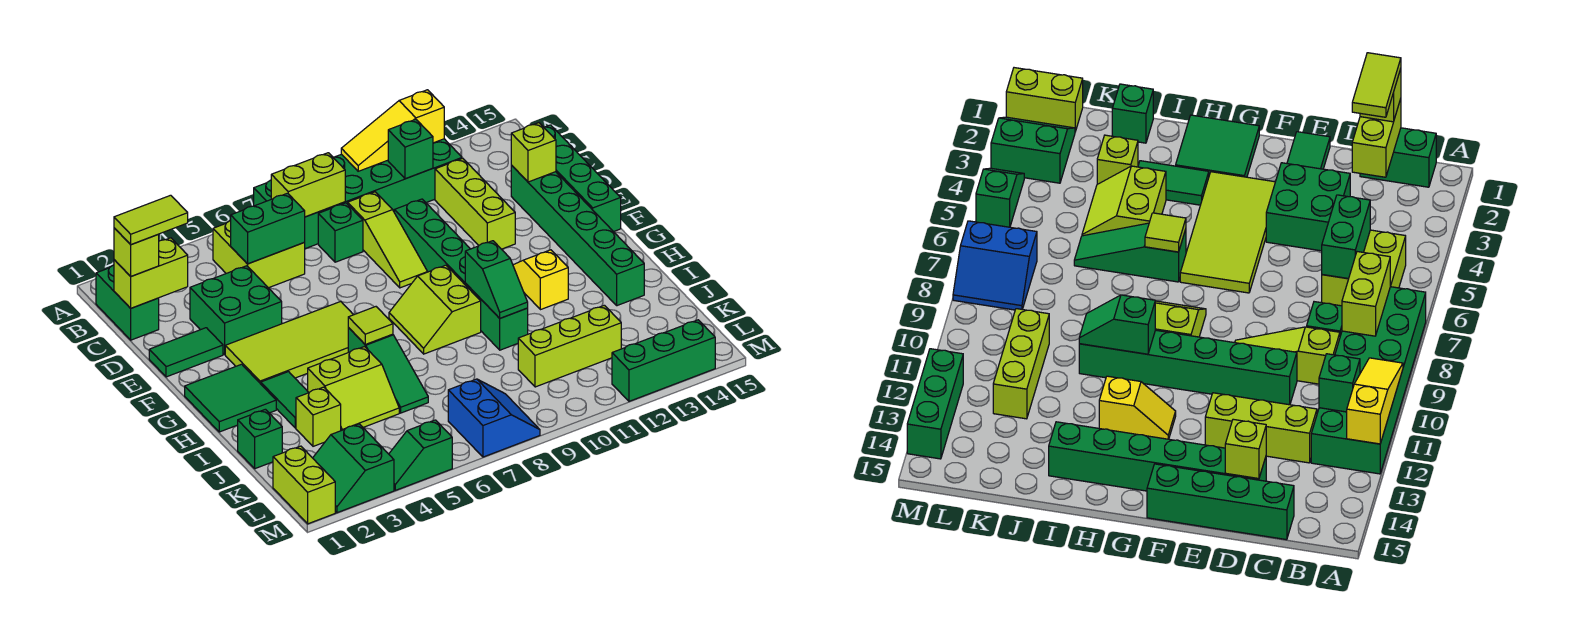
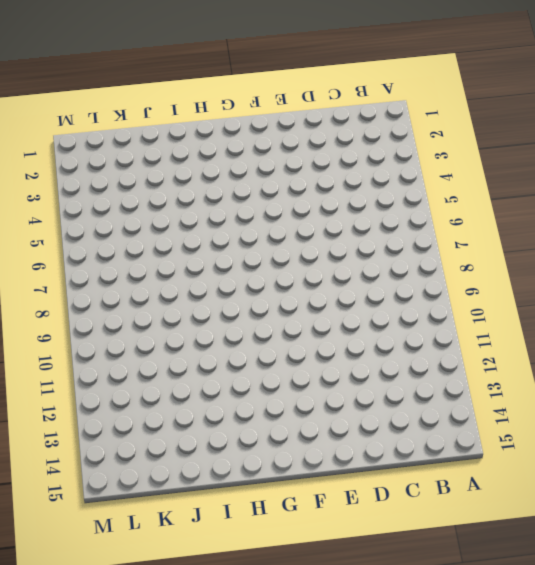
none -> green 2x6 brick [254,139,462,249]
none -> green 1x2 brick [96,265,159,340]
none -> lime 2x2 brick [213,221,305,288]
none -> green 1x1 brick [318,203,363,262]

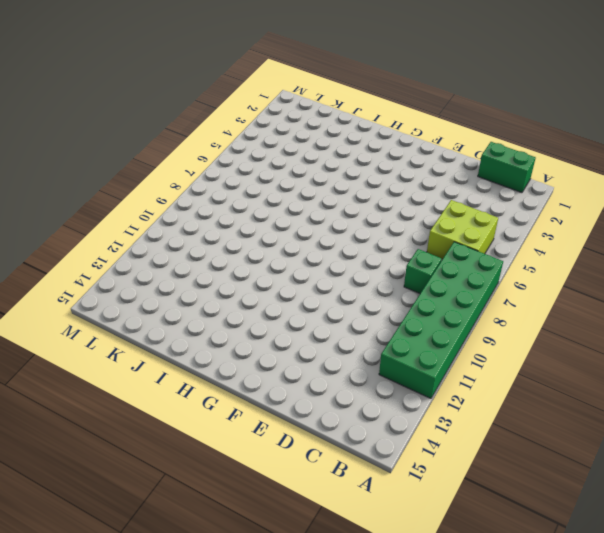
none -> lime 1x3 slope [348,192,427,288]
none -> lime 1x3 brick [435,158,515,249]
none -> green 1x4 brick [544,125,621,232]
none -> green 2x2 brick [190,266,282,354]

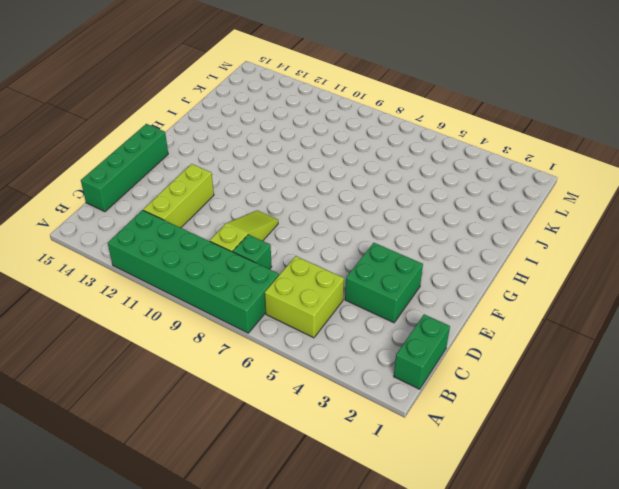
none -> green 1x6 brick [394,199,528,350]
none -> green 1x6 brick [511,165,644,306]
none -> green 1x2 tile [149,328,223,377]
none -> lime 2x4 tile [225,302,353,384]

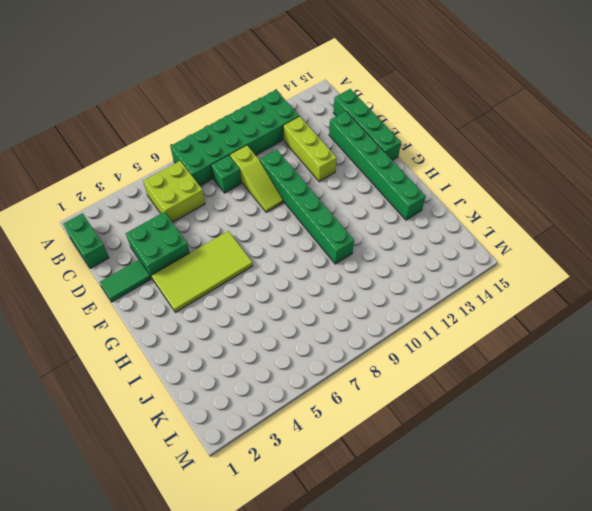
none -> green 2x2 tile [185,364,276,432]
none -> lime 2x2 slope [389,265,481,354]
none -> yellow 1x2 slope [513,250,568,310]
none -> green 1x2 tile [261,372,309,428]

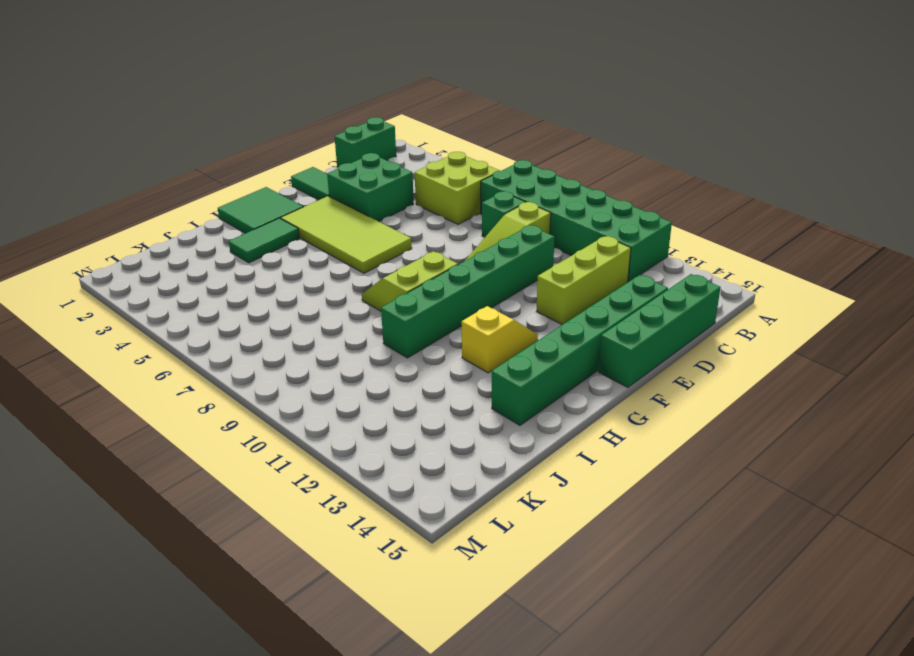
none -> green 1x3 slope [348,328,428,413]
none -> lime 2x2 slope [307,347,399,431]
none -> green 1x1 brick [237,409,282,469]
none -> lime 1x1 brick [296,387,341,446]

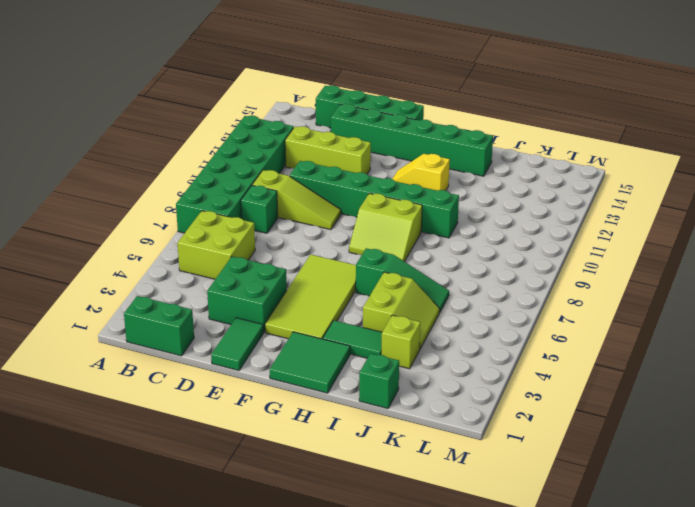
none -> lime 1x3 brick [518,305,621,387]
none -> lime 1x2 brick [273,446,335,524]
none -> green 2x2 slope [313,424,394,513]
none -> blue 2x2 slope [448,379,540,457]

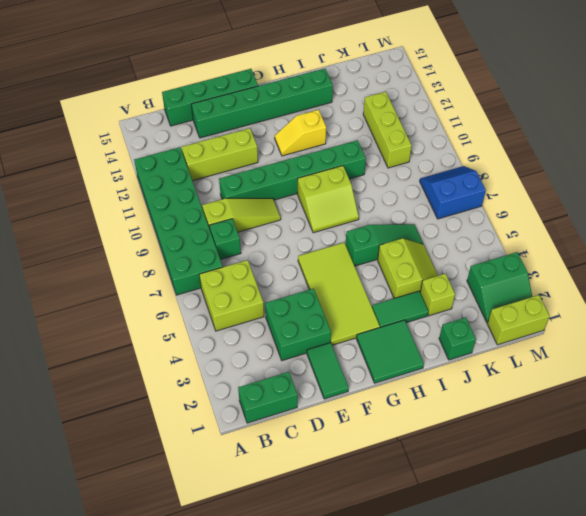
none -> green 1x2 slope [389,420,452,490]
none -> green 1x3 brick [612,320,715,401]
none -> yellow 1x3 slope [341,90,444,171]
none -> lime 1x2 brick [271,153,345,217]

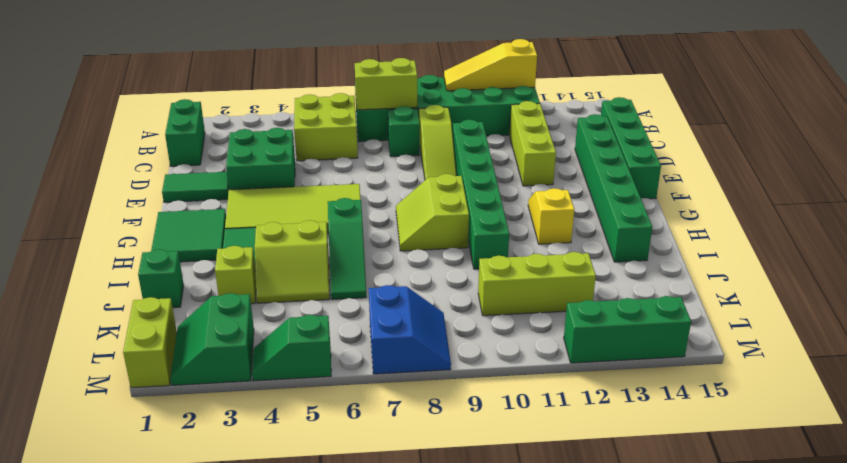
none -> green 1x1 brick [388,119,433,179]
none -> lime 1x2 brick [114,238,188,308]
none -> green 1x2 brick [231,193,305,264]
none -> lime 1x1 brick [511,123,556,182]

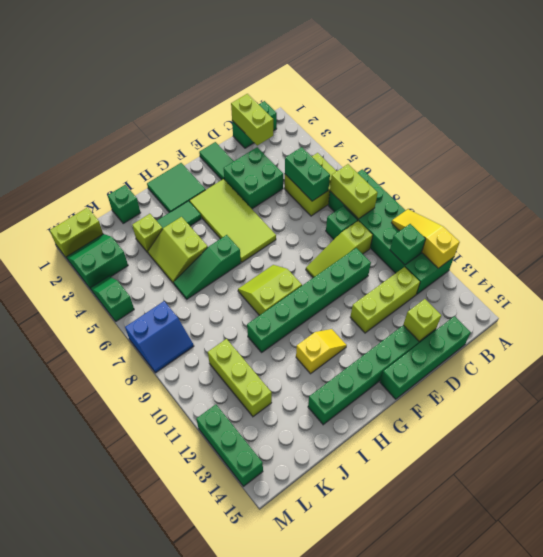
none -> lime 1x1 tile [348,307,393,344]
none -> green 1x2 slope [465,241,528,318]
none -> lime 1x1 brick [114,228,159,276]
none -> lime 1x2 tile [114,195,188,245]

